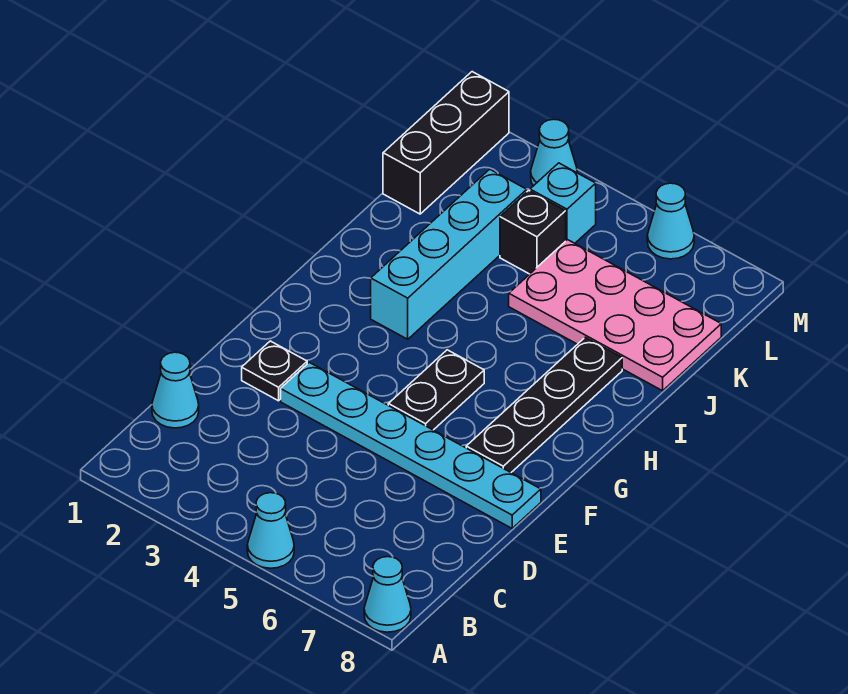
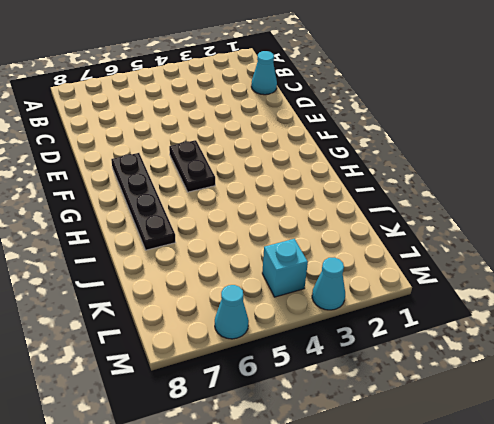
none -> cyan 1x1 cone [247,493,294,568]
none -> cyan 1x1 cone [364,557,411,632]
none -> black 1x1 plate [242,341,307,401]

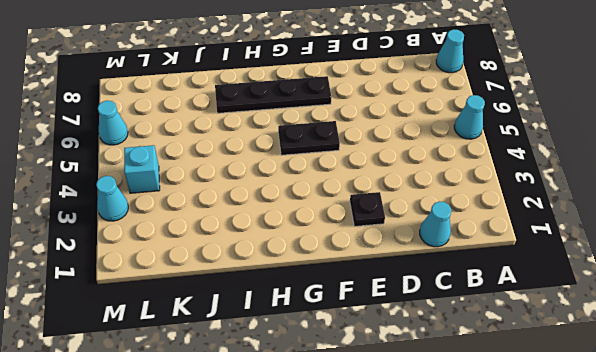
none -> cyan 1x6 plate [281,362,541,528]
none -> cyan 1x4 brick [371,169,527,339]
none -> pink 2x4 plate [509,240,721,391]

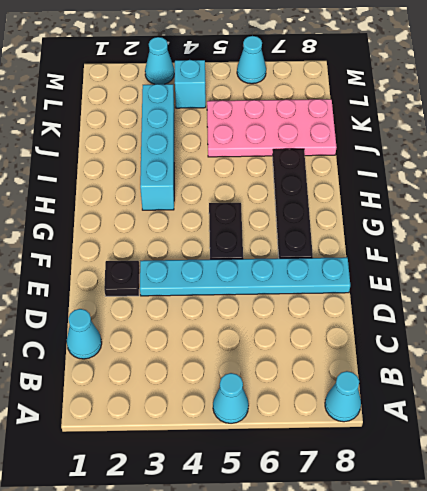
none -> black 1x3 brick [383,72,509,214]
none -> black 1x1 brick [500,191,566,274]

